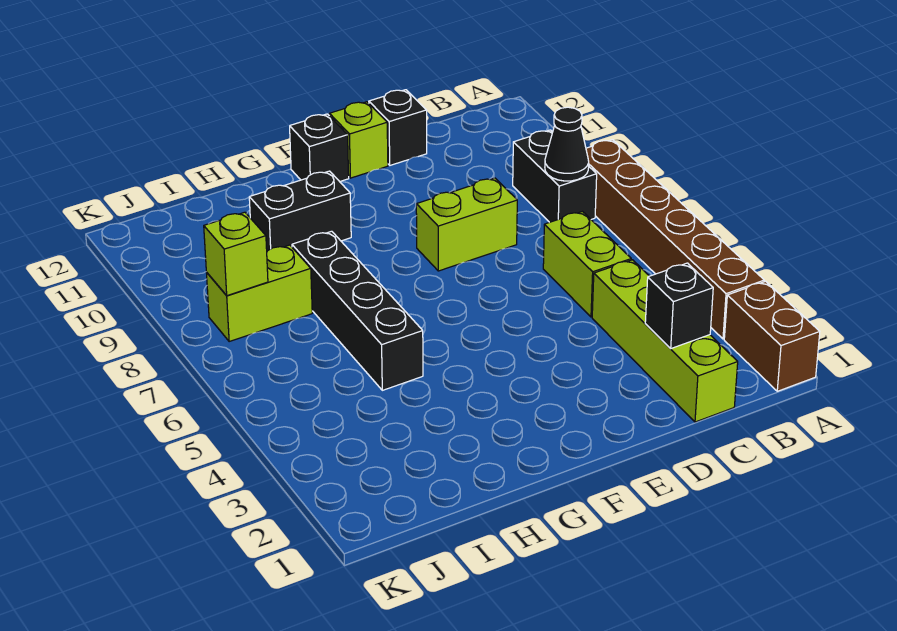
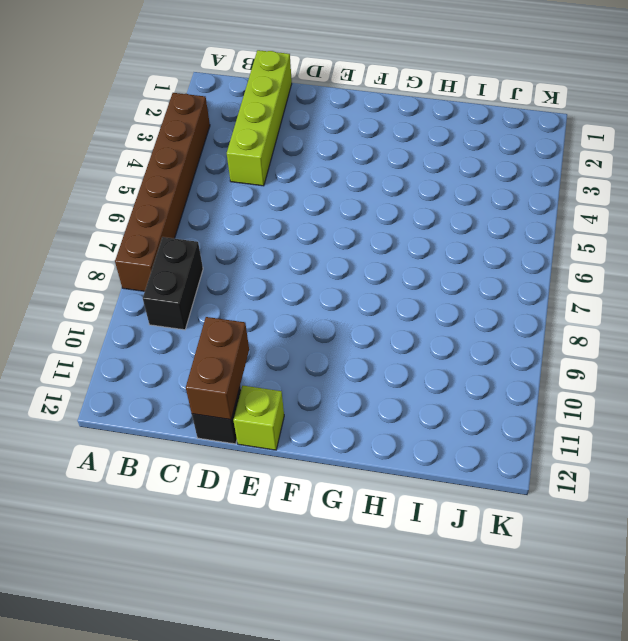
brown 1x2 brick [186,317,249,420] -> brown 1x2 brick moved to [724,281,820,391]
none -> lime 1x2 brick [543,212,631,317]
none -> lime 1x2 brick [416,178,517,271]
none -> black 1x1 brick [290,114,349,182]

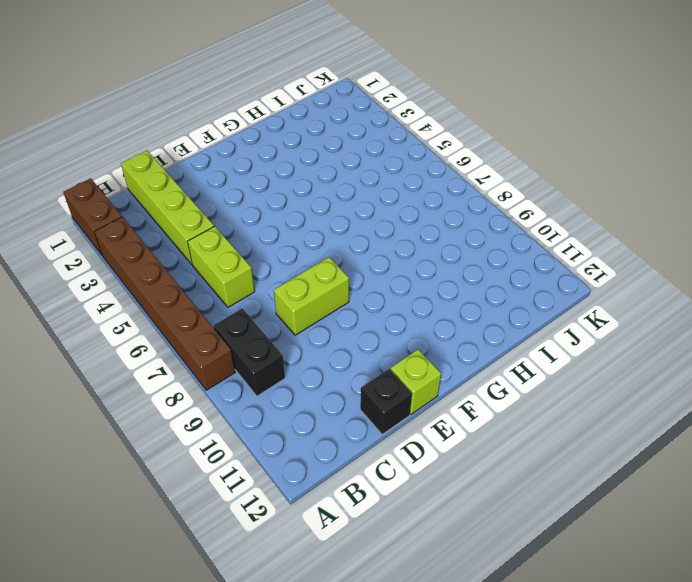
none -> black 1x1 brick [290,114,349,182]
none -> black 1x2 brick [249,171,351,251]
none -> black 1x4 brick [292,231,423,390]

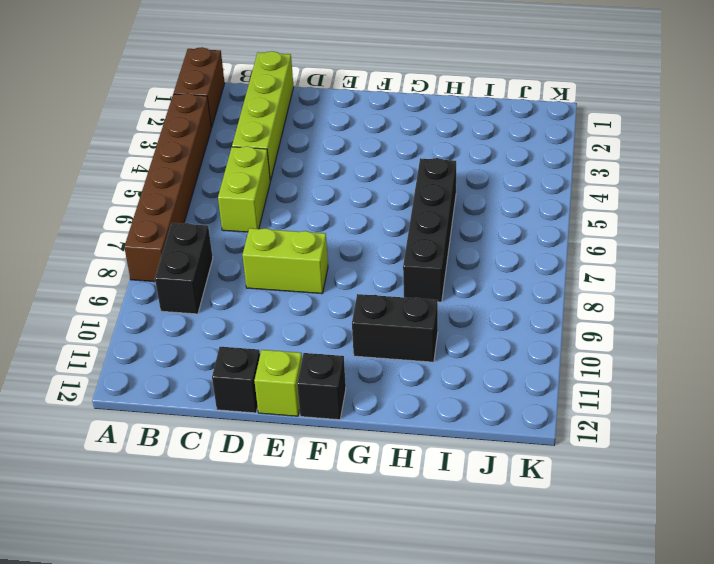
none -> lime 1x2 brick [207,245,312,341]
none -> black 1x1 cone [545,107,589,181]
none -> black 1x1 brick [645,263,713,349]

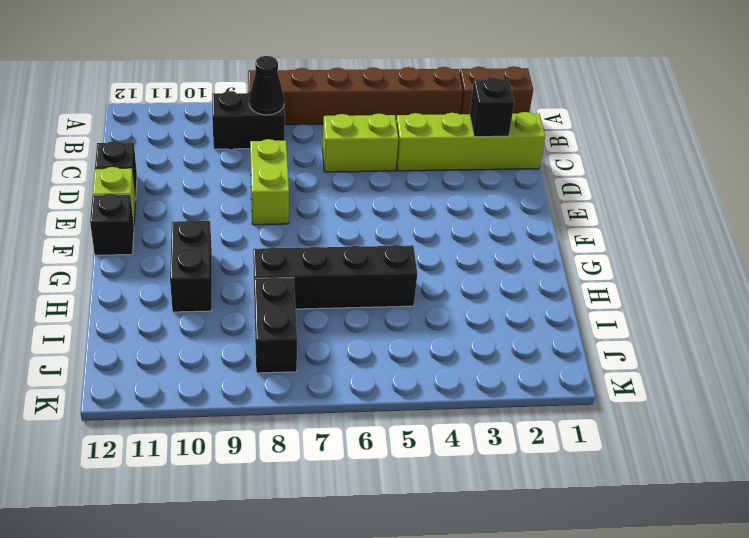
black 1x2 brick [254,277,297,373] -> lime 1x2 brick [207,245,312,341]
none -> lime 1x1 brick [204,212,268,295]

